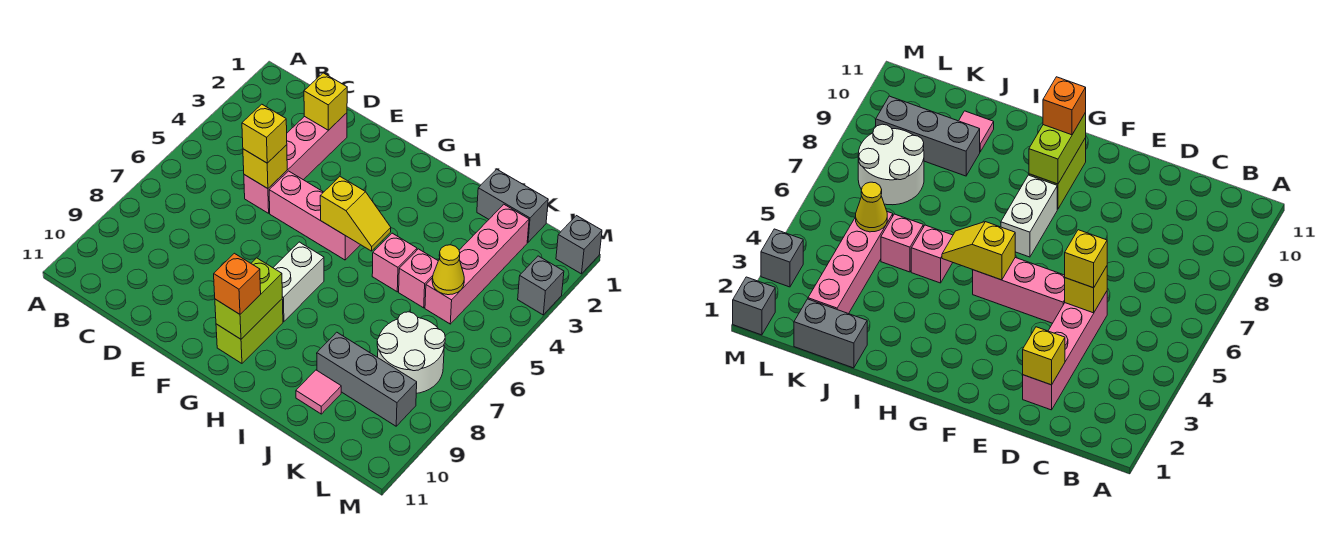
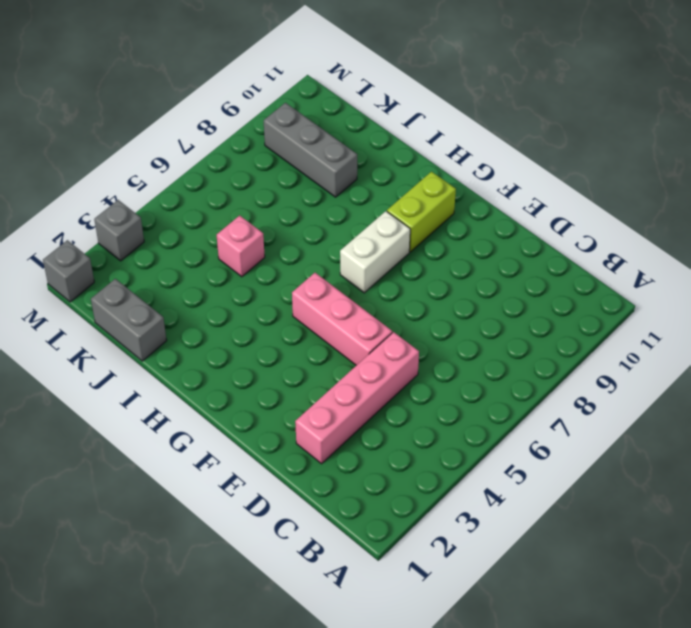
none -> pink 1x1 brick [372,233,417,292]
none -> pink 1x1 tile [296,370,341,414]
none -> pink 1x4 brick [425,204,529,324]

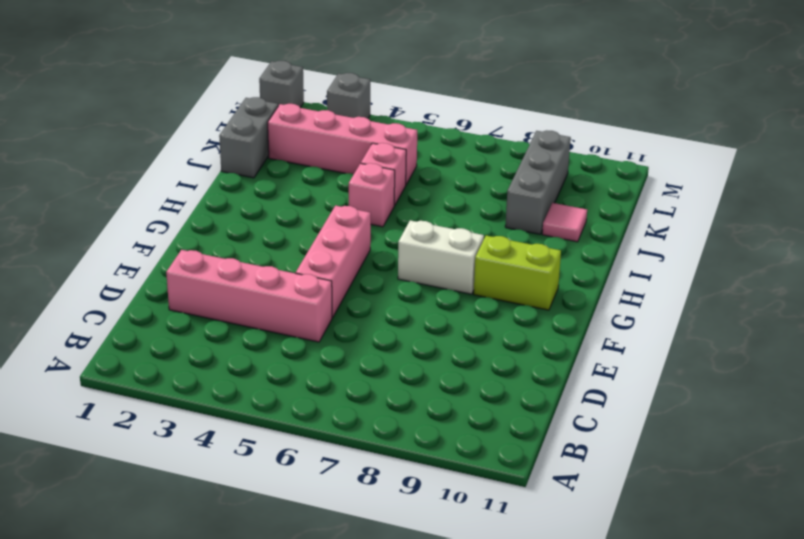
none -> white 2x2 round brick [377,312,445,393]
none -> yellow 1x1 brick [304,73,347,130]
none -> yellow 1x1 brick [243,145,287,189]

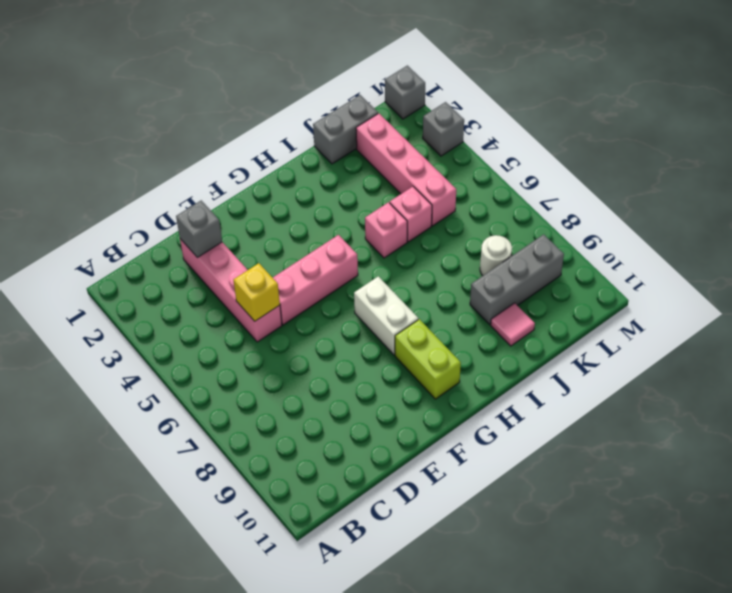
grey 1x1 brick [176,200,222,257] -> yellow 1x1 brick [304,73,347,130]
white 1x1 round brick [480,235,512,276] -> white 2x2 round brick [377,312,445,393]
none -> yellow 1x2 slope [320,177,391,251]
none -> lime 1x2 brick [215,258,282,339]
none -> yellow 1x1 cone [432,245,464,295]

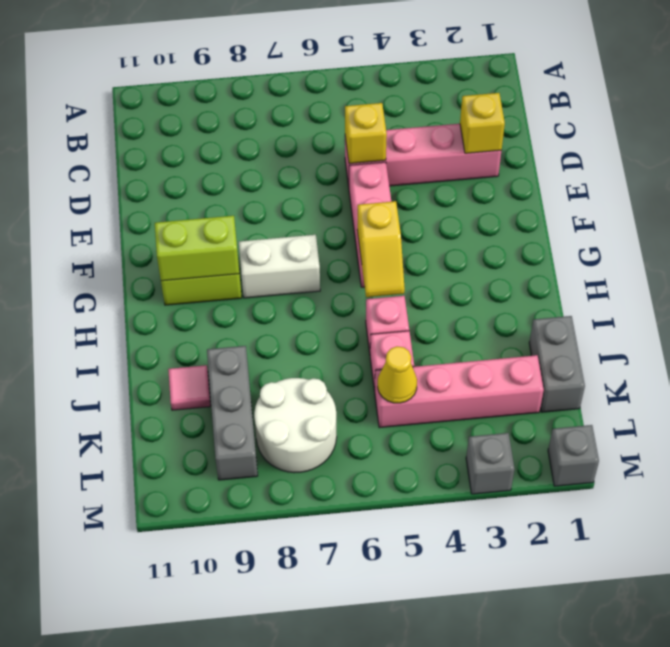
none -> yellow 1x1 brick [242,104,287,163]
none -> orange 1x1 brick [214,253,261,314]

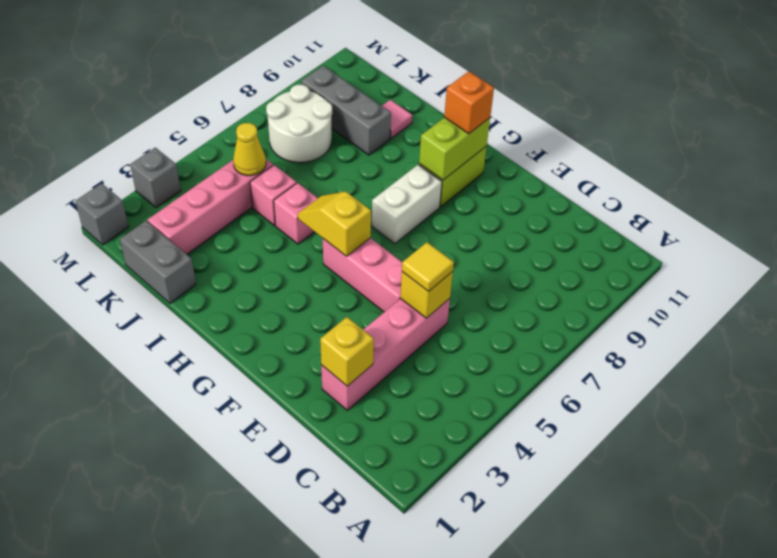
yellow 1x1 tile [402,242,454,292] -> yellow 1x1 brick [242,104,287,163]

